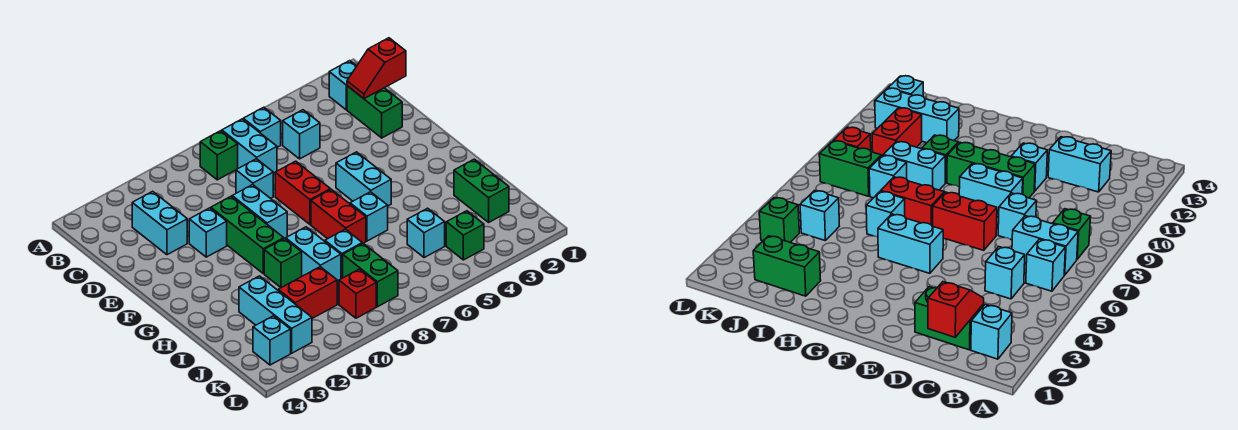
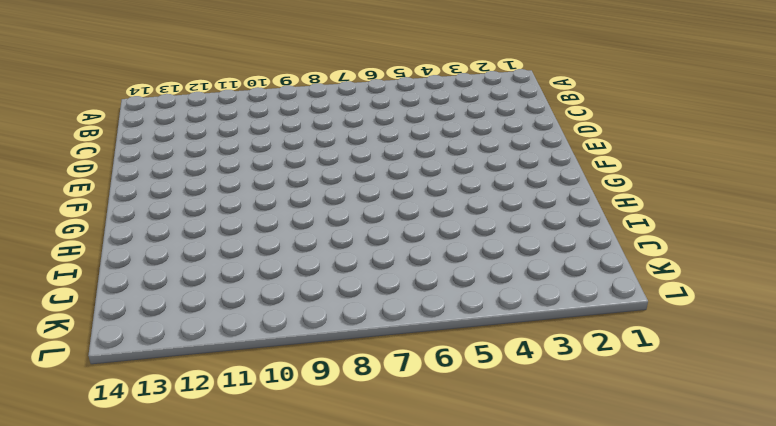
none -> cyan 1x1 brick [329,61,356,110]
none -> cyan 1x1 brick [243,107,281,147]
none -> cyan 1x2 brick [222,119,277,173]

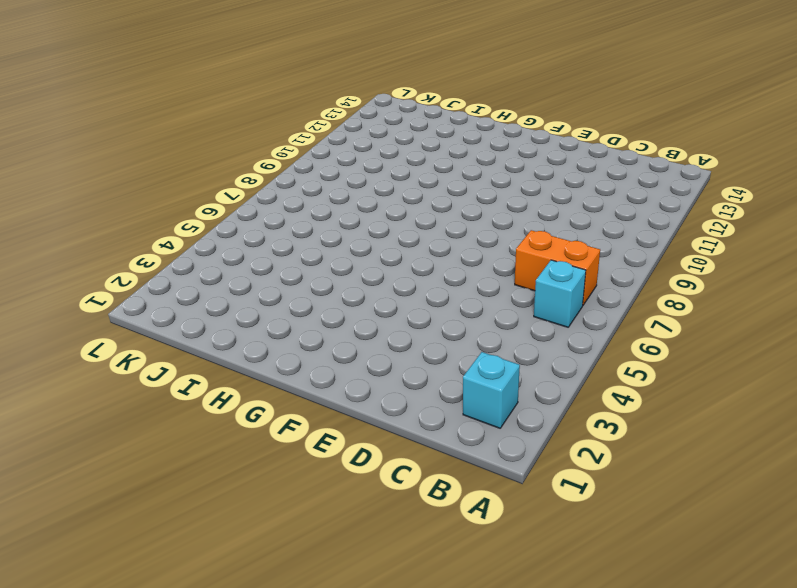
orange 1x2 brick [515,230,600,305] -> cyan 1x2 brick [222,119,277,173]
none -> green 1x1 brick [200,131,238,180]
none -> green 1x2 brick [347,86,402,138]
none -> cyan 1x1 brick [283,110,320,159]

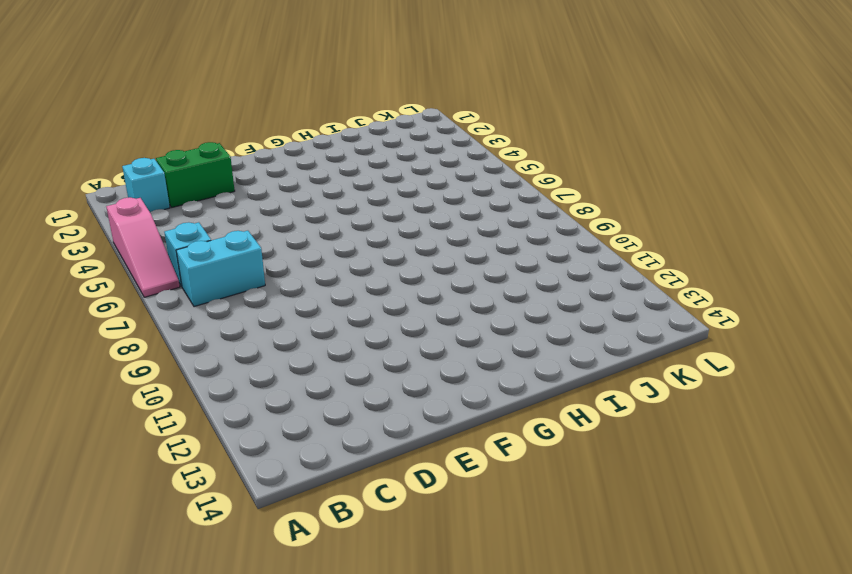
pink 1x3 slope [106,197,180,297] -> none
none -> green 1x1 brick [200,131,238,180]
none -> cyan 1x1 brick [283,110,320,159]
none -> cyan 1x2 brick [132,191,187,255]

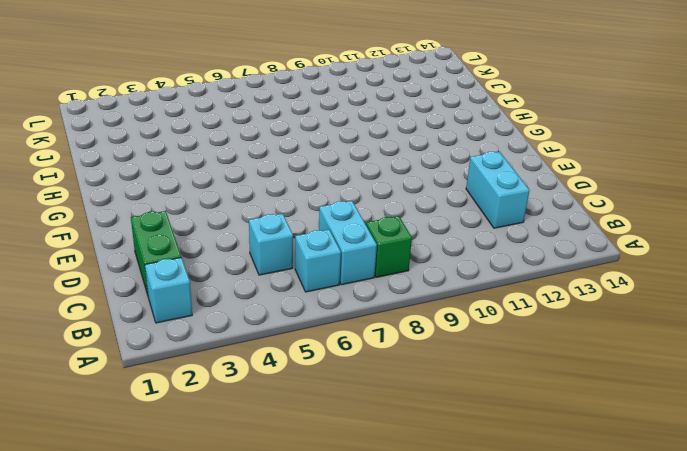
none -> cyan 1x1 brick [236,159,273,199]
none -> red 1x2 brick [275,161,330,224]
none -> cyan 1x2 brick [232,185,287,238]

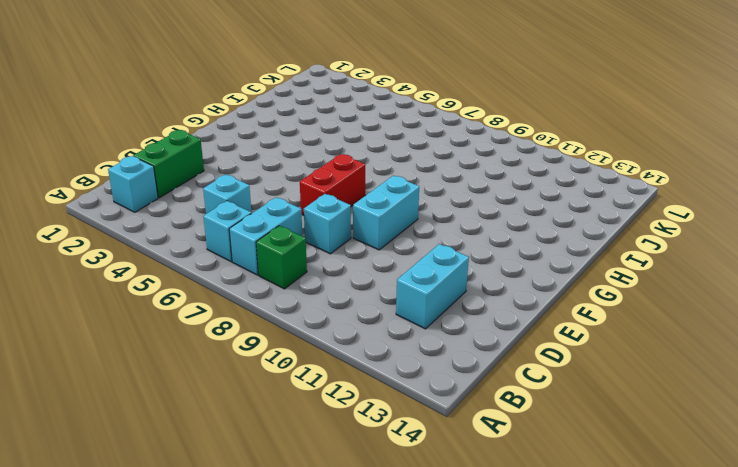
none -> green 1x3 brick [211,196,284,274]
none -> cyan 1x1 brick [189,208,227,257]
none -> cyan 1x2 brick [336,152,391,206]

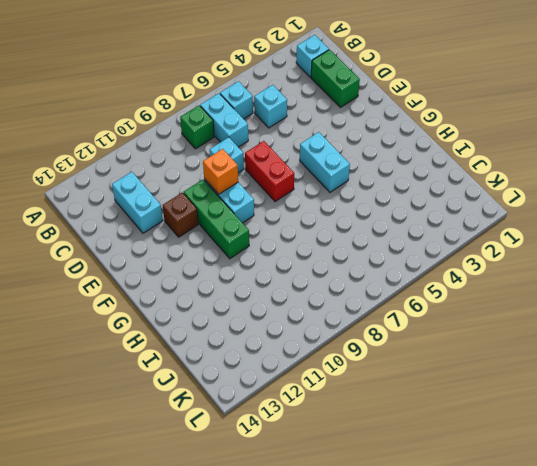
orange 1x1 brick [203,149,238,194] -> none
brown 1x1 brick [163,192,198,237] -> cyan 1x1 brick [189,208,227,257]
none -> red 1x2 brick [311,189,366,243]
none -> cyan 1x1 brick [350,192,388,241]
none -> cyan 1x2 brick [286,227,341,281]

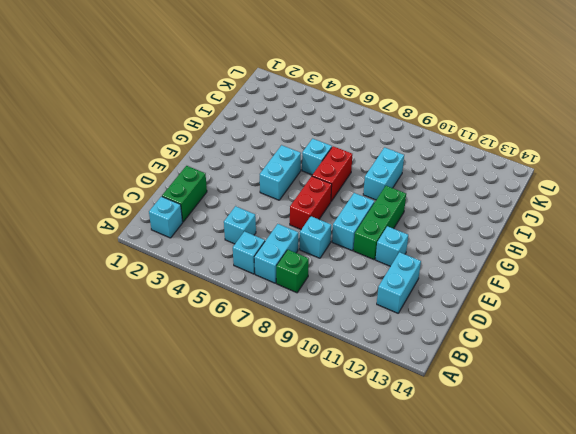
none -> green 1x1 brick [264,238,302,288]
none -> green 1x2 brick [454,159,509,222]
none -> cyan 1x1 brick [325,229,362,278]

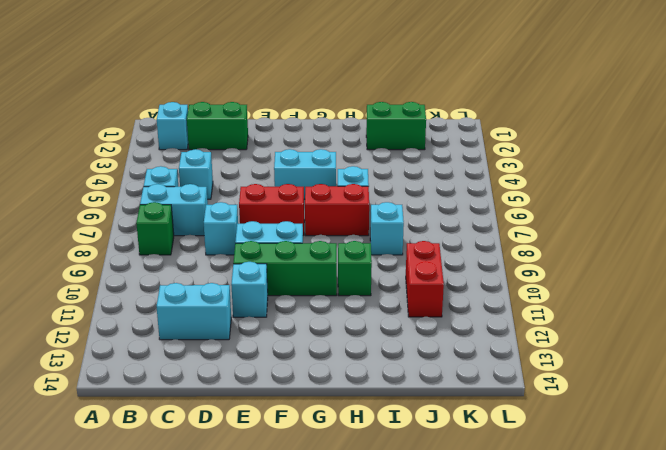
none -> cyan 1x2 brick [286,227,341,281]
none -> cyan 1x3 brick [239,276,312,353]
none -> cyan 1x1 brick [407,208,445,258]

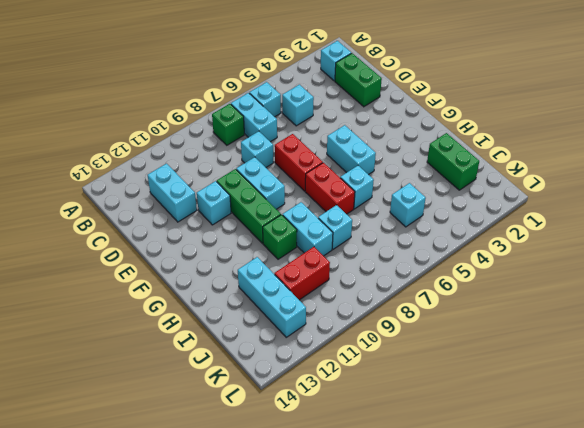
none -> green 1x2 brick [343,243,398,307]
none -> green 1x1 brick [446,211,484,260]
none -> red 1x1 brick [339,269,376,318]

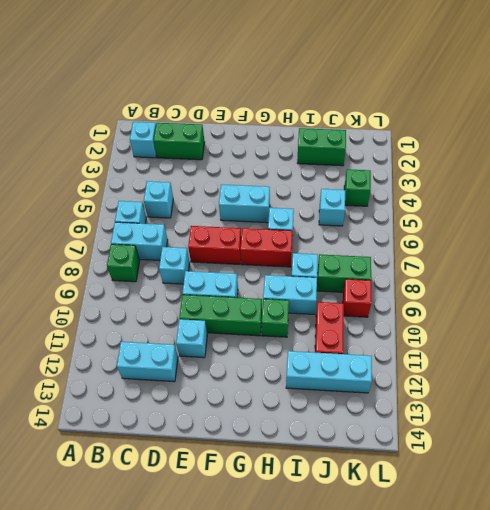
none -> cyan 1x1 brick [253,316,291,365]
none -> red 1x2 slope [347,38,406,99]

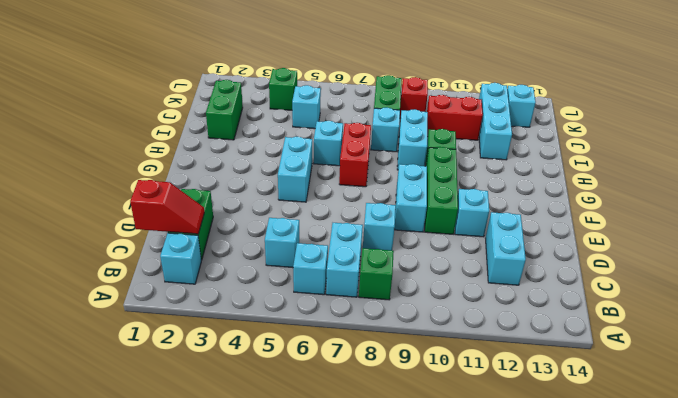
none -> red 1x2 brick [275,161,330,224]

